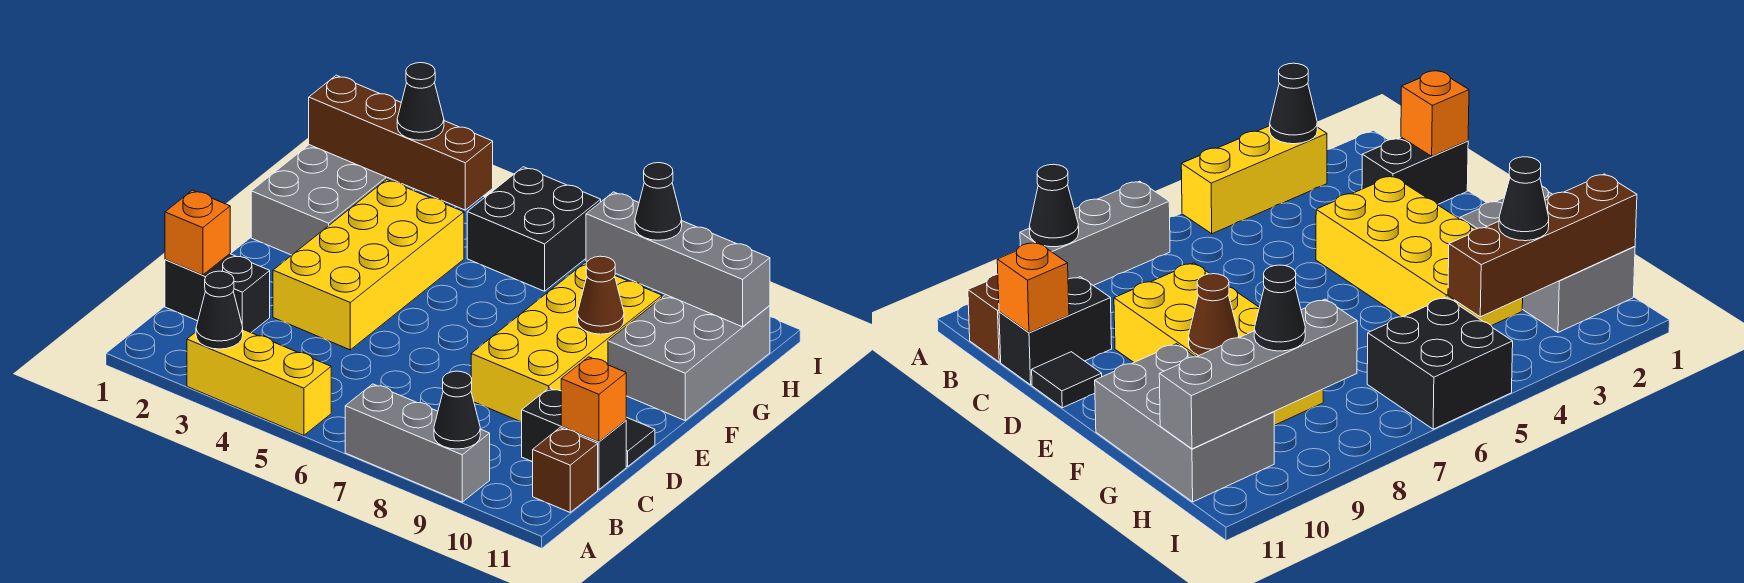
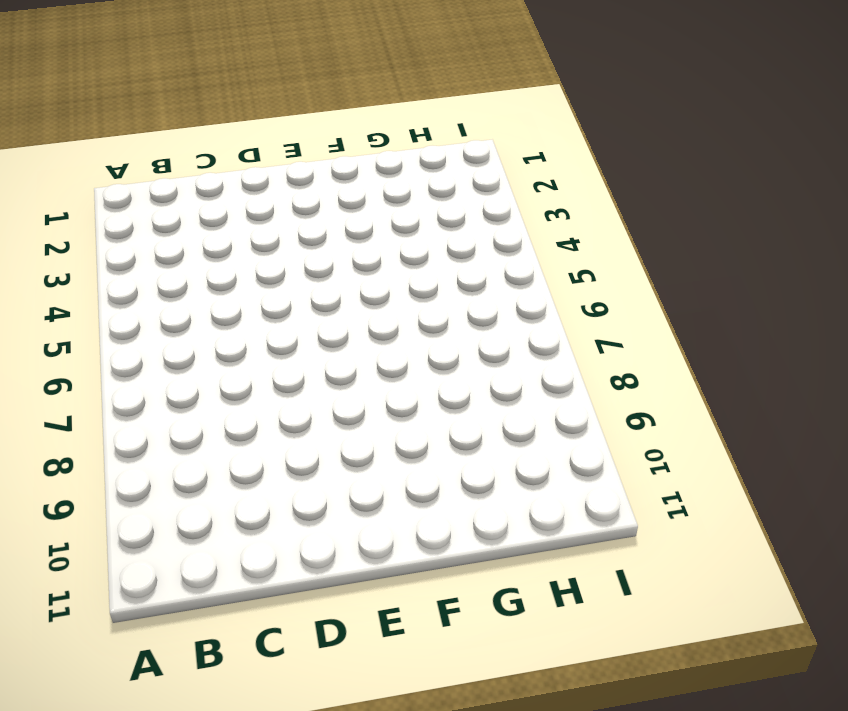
none -> yellow 1x3 brick [187,330,331,436]
none -> grey 1x3 brick [345,384,490,502]
none -> brown 1x1 brick [533,428,598,512]

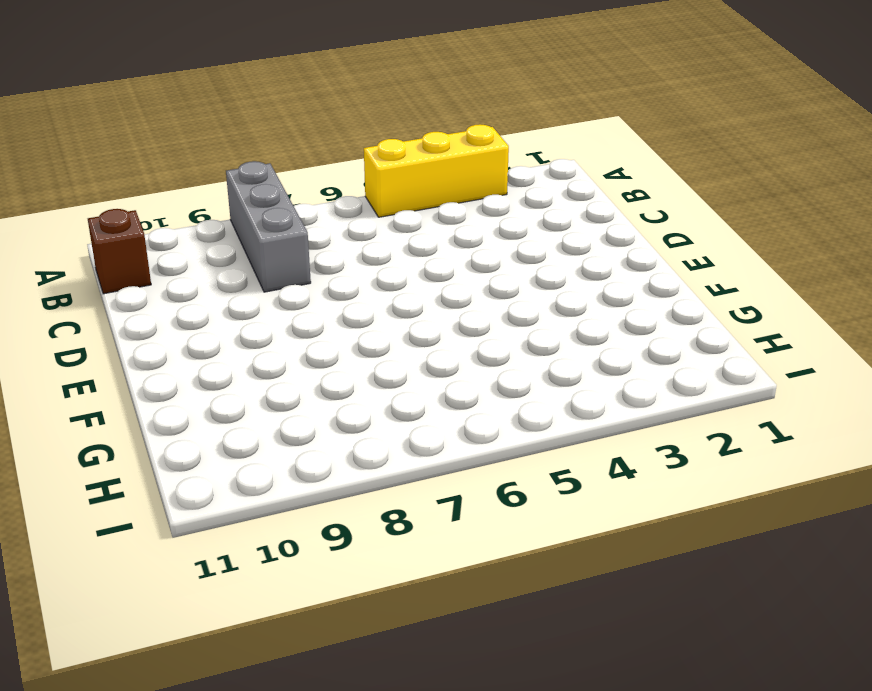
grey 1x3 brick [226,161,311,292] -> grey 1x3 brick turned to [345,384,490,502]
none -> black 1x2 brick [165,254,270,332]
none -> black 1x2 brick [522,388,626,489]
none -> yellow 2x4 brick [273,179,464,350]

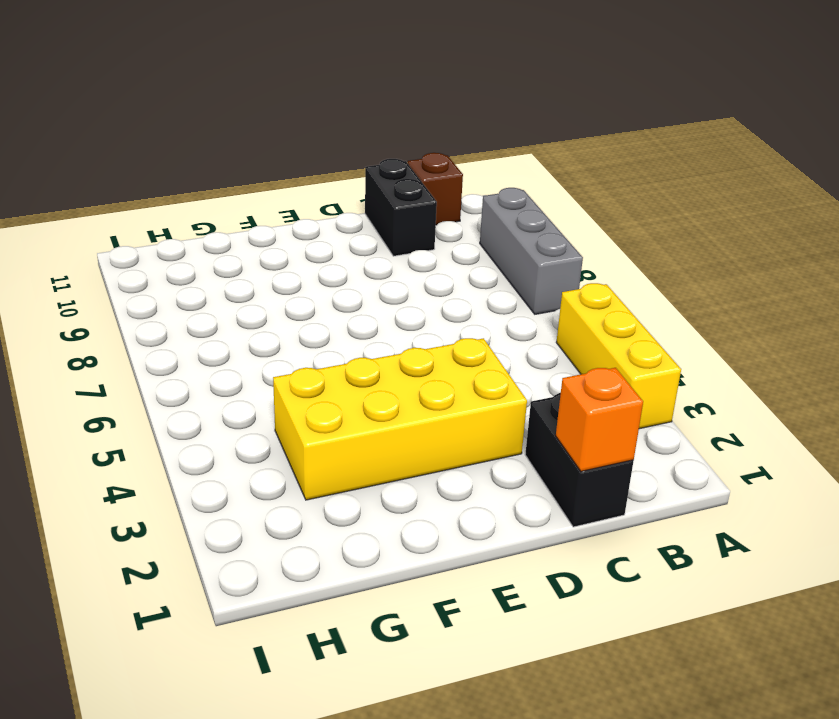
none -> yellow 2x4 brick [471,263,662,422]
none -> black 1x1 tile [626,417,655,466]
none -> grey 2x3 brick [251,145,413,255]

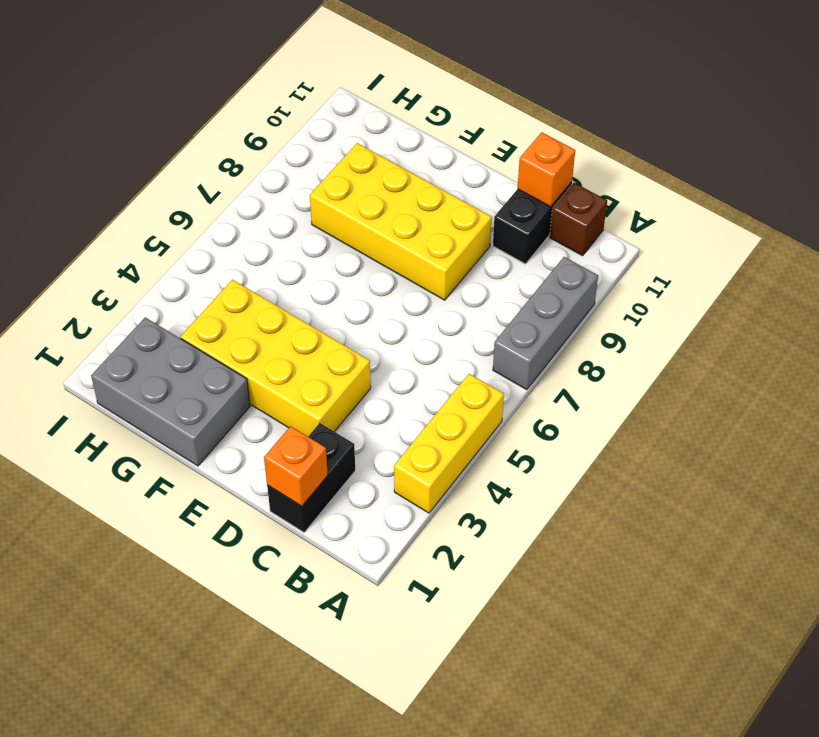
none -> black 1x1 tile [626,417,655,466]
none -> grey 2x3 brick [608,295,770,420]
none -> black 2x2 brick [467,167,601,291]

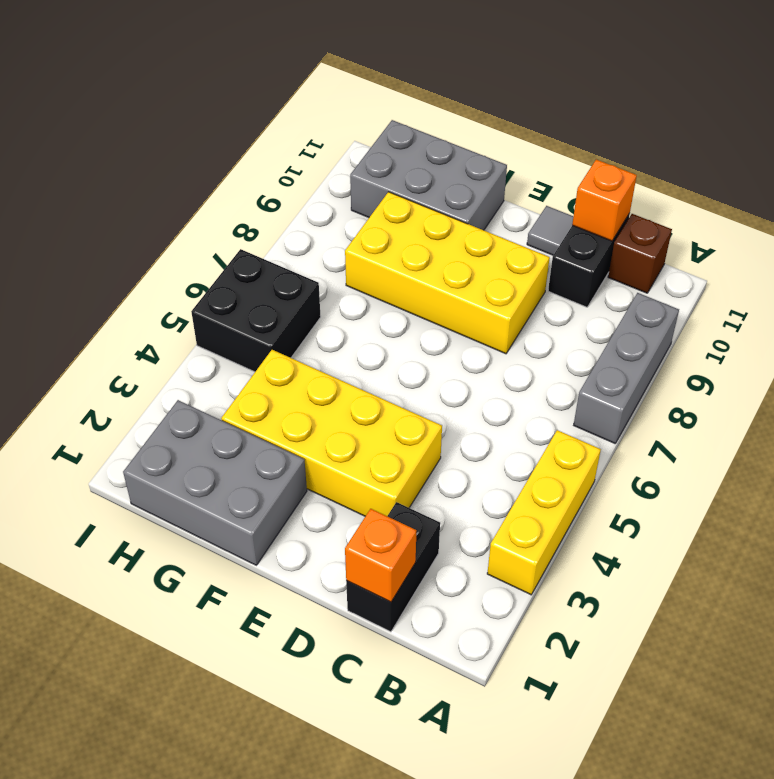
grey 1x1 tile [527,206,573,255] -> black 1x1 tile [626,417,655,466]
none -> black 1x1 cone [196,271,243,349]
none -> black 1x1 cone [434,371,480,449]
none -> brown 1x1 cone [578,256,624,334]

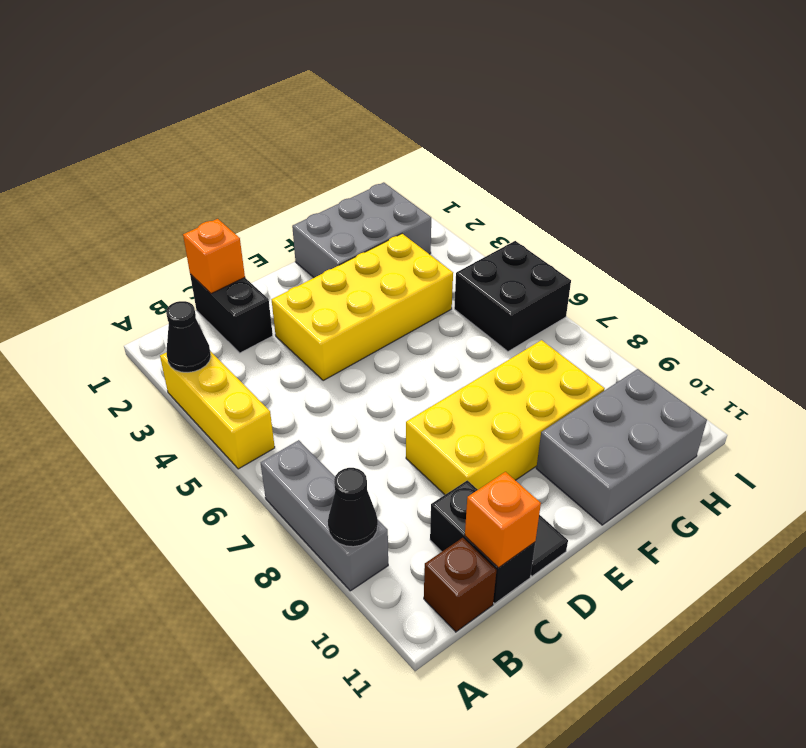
none -> brown 1x1 cone [578,256,624,334]
none -> brown 1x4 brick [309,75,493,210]
none -> grey 1x4 brick [586,192,770,327]

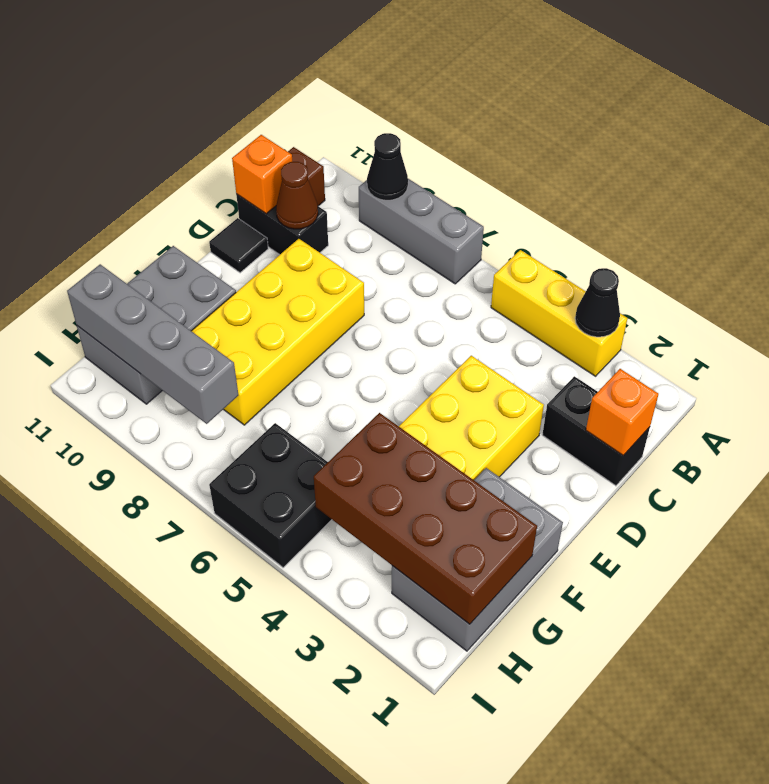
brown 1x1 cone [276,162,318,229] -> brown 1x1 cone moved to [578,256,624,334]
brown 2x4 brick [314,413,537,624] -> brown 1x4 brick [309,75,493,210]
none -> black 1x1 cone [397,63,444,140]
none -> black 1x1 cone [635,163,682,240]

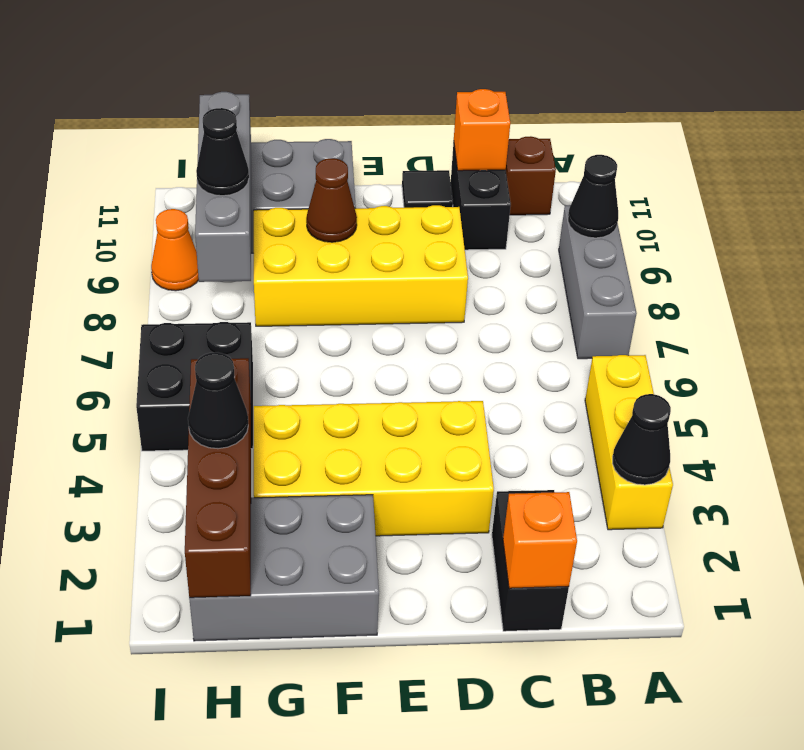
orange 1x1 cone [151,209,199,291] -> none

